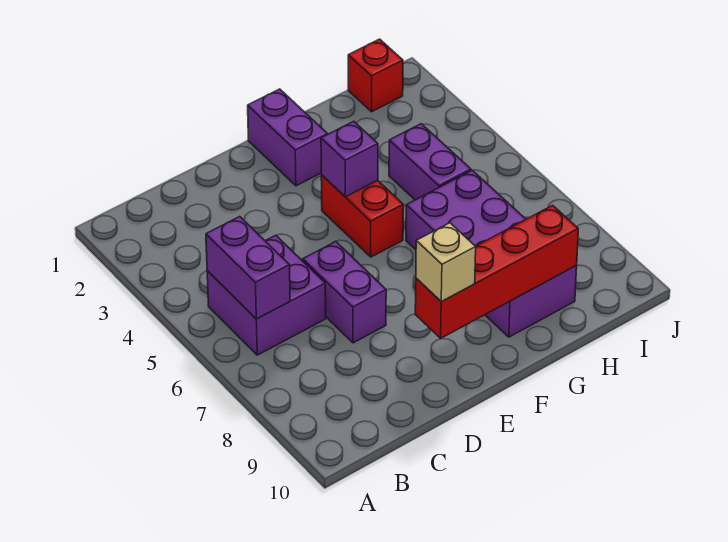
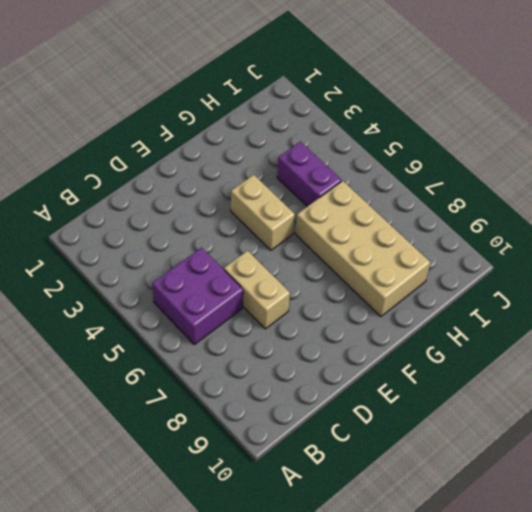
tan 1x2 brick [224,251,290,329] -> purple 1x2 brick [303,241,386,343]
tan 1x2 brick [231,175,295,250] -> red 1x2 brick [321,175,403,257]
tan 2x4 brick [295,181,430,317] -> purple 2x4 brick [406,170,577,337]
none -> purple 1x2 brick [248,89,328,186]
none -> red 1x1 brick [348,39,403,112]

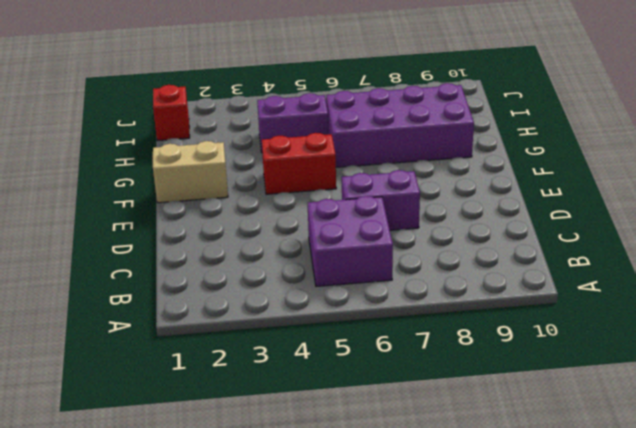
tan 1x2 brick [153,141,228,203] -> purple 1x2 brick [248,89,328,186]
none -> purple 1x2 brick [206,216,290,319]
none -> red 1x4 brick [415,205,578,338]

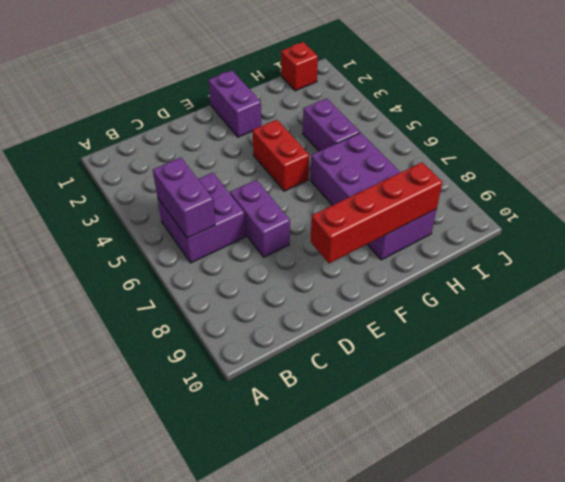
none -> purple 1x1 brick [321,121,378,197]
none -> tan 1x1 brick [416,223,476,302]

